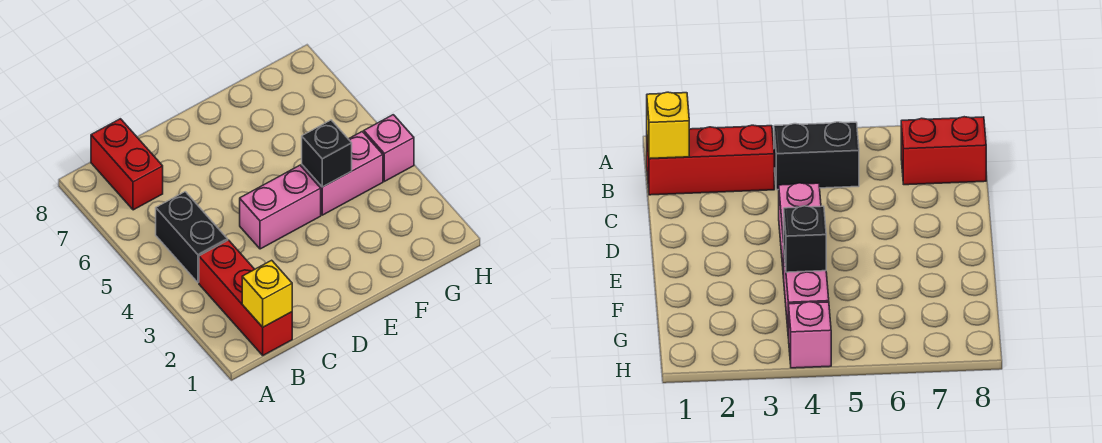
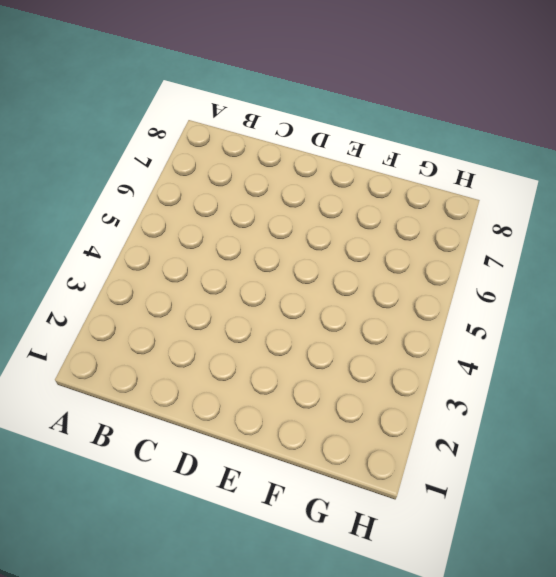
none -> red 1x3 brick [199,240,292,355]
none -> black 1x2 brick [156,192,228,283]

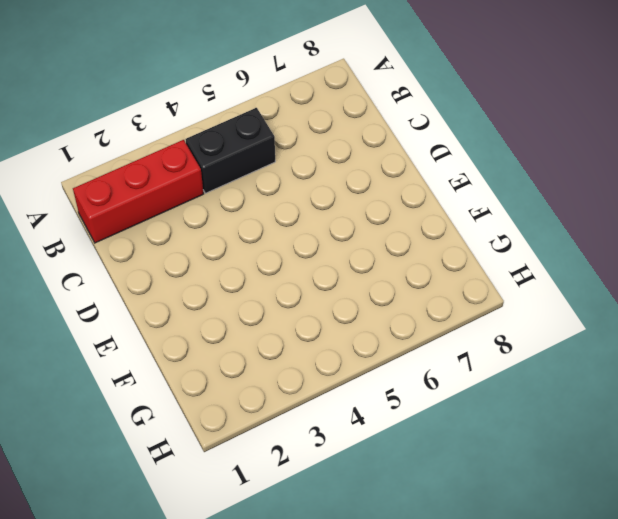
none -> red 1x2 brick [91,119,163,210]
none -> pink 1x2 brick [240,165,321,249]

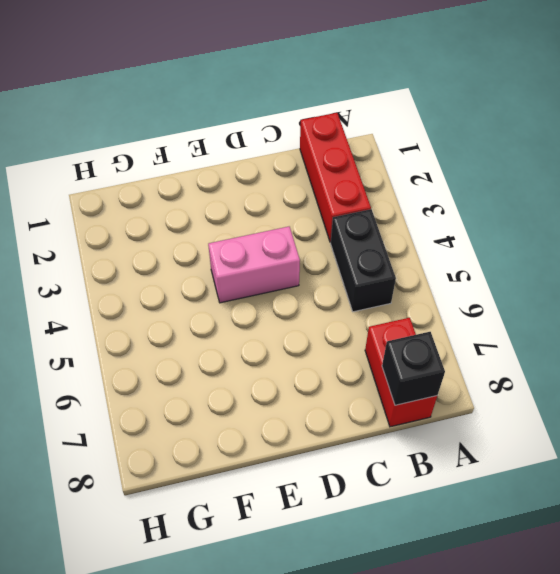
black 1x1 brick [382,332,445,405] -> black 1x1 brick moved to [302,120,352,187]
none -> pink 1x2 brick [302,132,383,215]
none -> pink 1x1 brick [364,115,414,181]

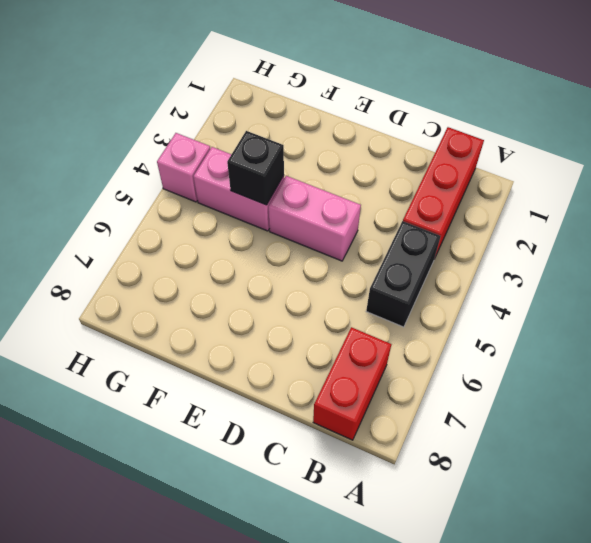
none -> yellow 1x1 brick [242,260,292,327]

